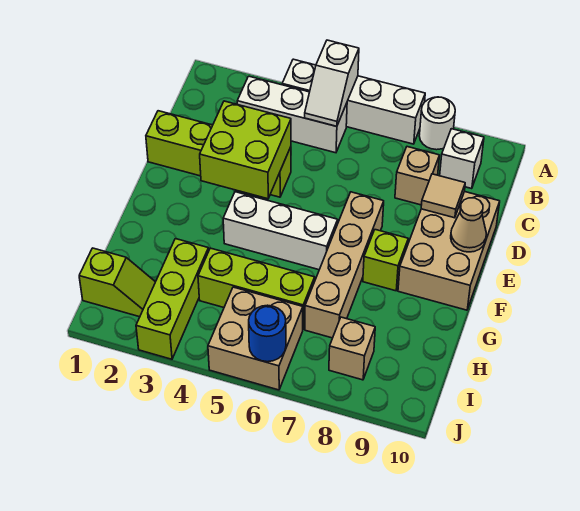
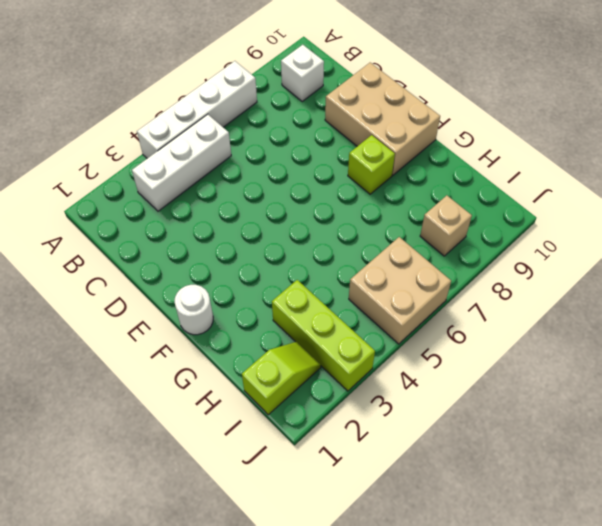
white 1x1 round brick [174,285,213,335] -> white 1x1 round brick moved to [419,97,455,150]
none -> tan 1x1 brick [395,147,439,205]
none -> lime 1x4 brick [146,111,291,197]
none -> tan 1x4 brick [305,192,384,338]

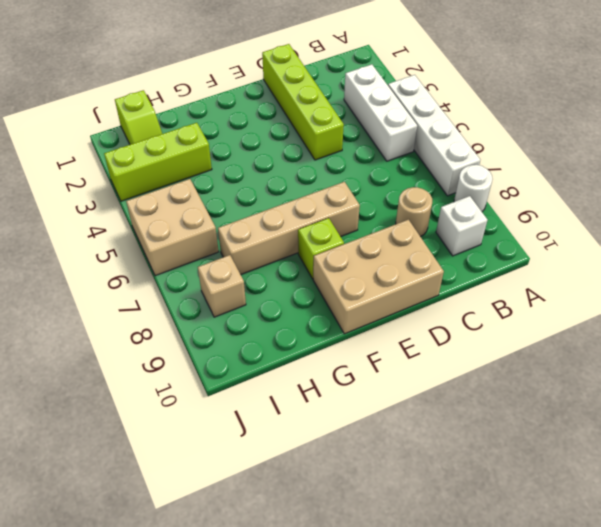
tan 1x1 round brick [396,187,432,237] -> tan 1x1 brick [395,147,439,205]
none -> white 1x3 brick [223,192,338,270]
none -> lime 1x3 brick [198,248,315,329]
none -> white 1x2 slope [305,40,359,126]

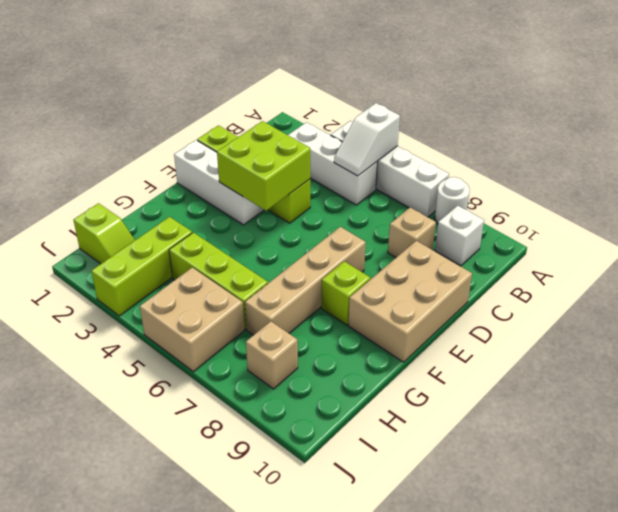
white 1x3 brick [174,140,264,225] -> white 1x3 brick moved to [223,192,338,270]
none -> tan 1x1 tile [421,174,465,218]
none -> tan 1x1 cone [451,198,486,252]
none -> blue 1x1 round brick [249,305,286,362]

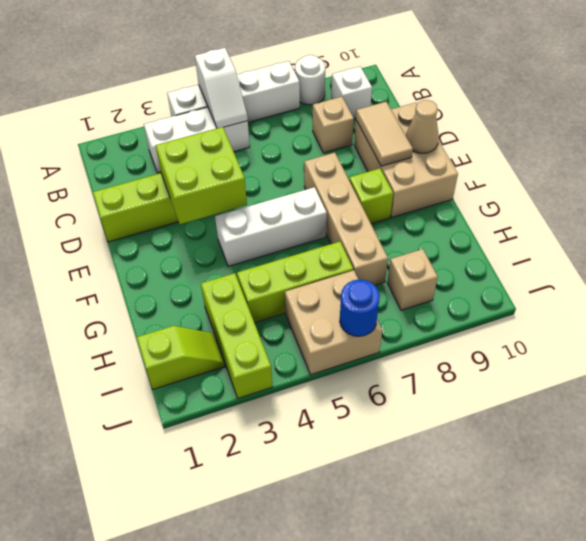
tan 1x2 tile [356,102,413,166] -> tan 1x1 tile [421,174,465,218]

